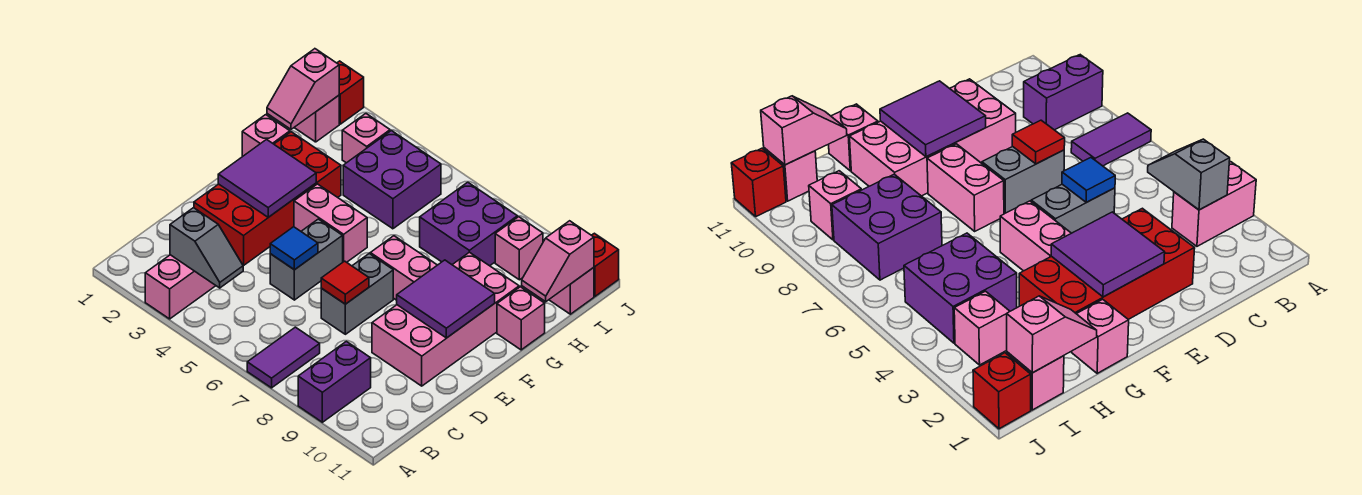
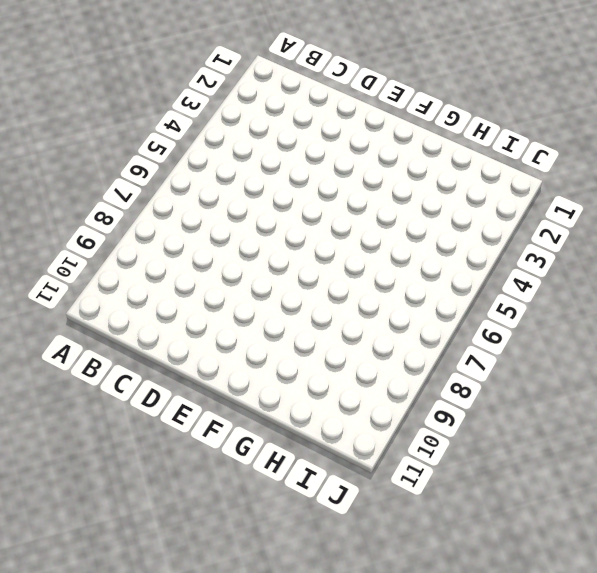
none -> pink 1x2 brick [145,255,216,319]
none -> purple 1x2 tile [247,327,320,388]
none -> purple 1x2 brick [298,341,371,422]

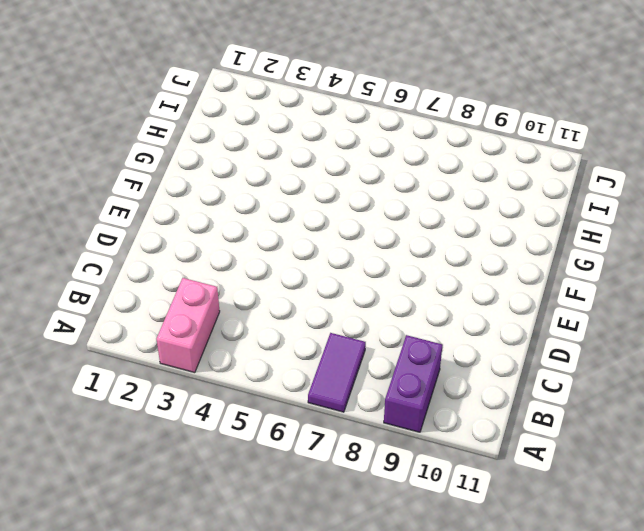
none -> red 2x4 brick [194,132,341,266]
none -> grey 1x2 brick [270,219,343,300]
none -> grey 1x2 brick [321,254,393,334]

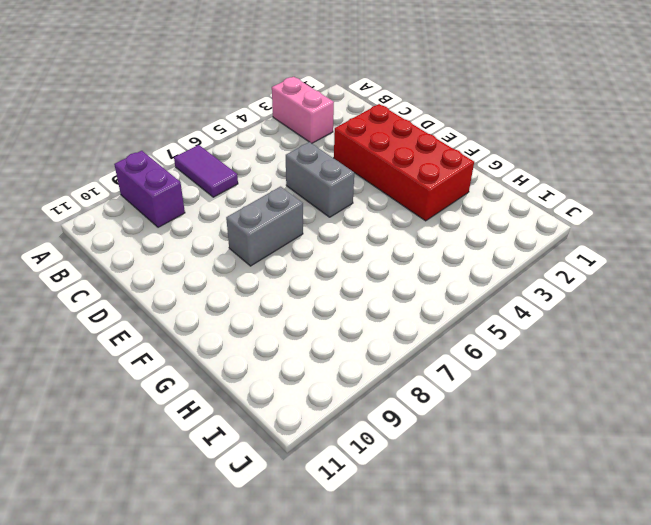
grey 1x2 brick [226,187,303,266] -> grey 1x2 brick turned to [321,254,393,334]
none -> pink 2x4 brick [372,252,519,386]
none -> pink 1x2 brick [294,184,367,262]
none -> pink 1x2 brick [370,236,437,300]

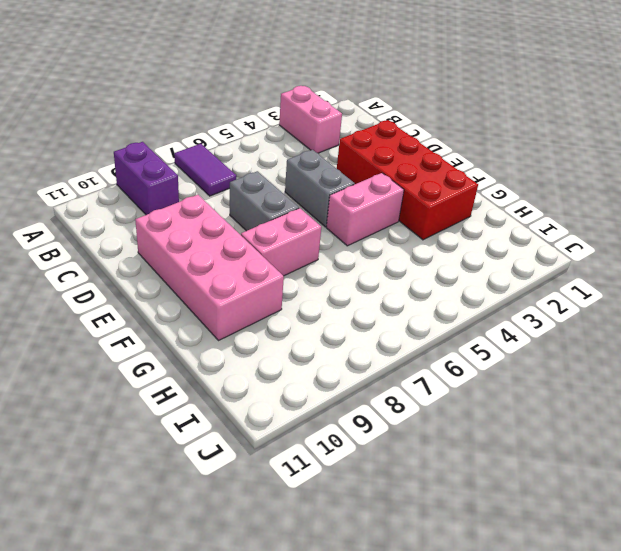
none -> pink 1x1 brick [242,115,290,157]
none -> pink 1x1 brick [497,287,545,350]
none -> purple 2x2 brick [343,131,441,229]

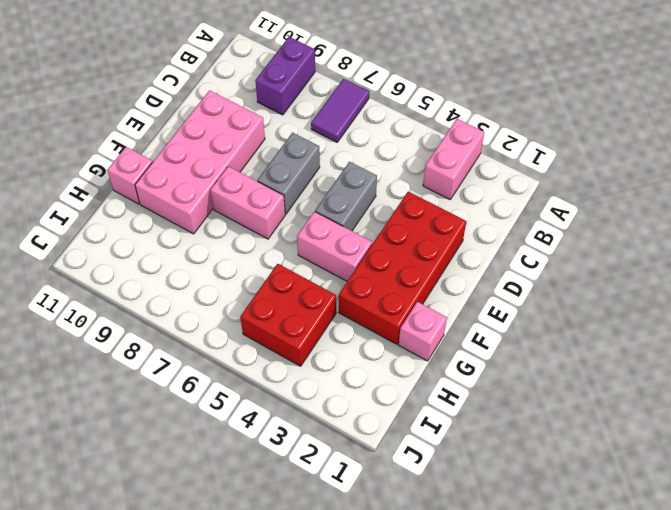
red 2x2 brick [240,264,336,366] -> purple 2x2 brick [343,131,441,229]
none -> purple 2x2 brick [420,182,517,266]
none -> pink 1x1 brick [294,95,339,142]
none -> pink 1x1 brick [342,114,390,163]

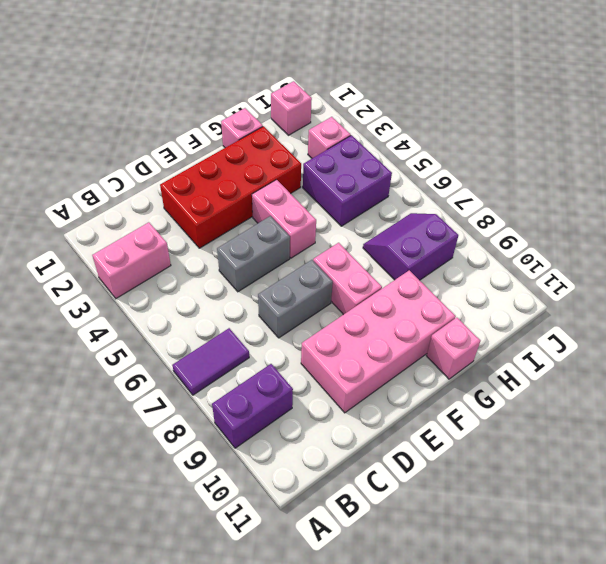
purple 2x2 slope [363,213,458,280] -> purple 2x2 brick [420,182,517,266]
none -> pink 1x1 brick [495,217,543,280]
none -> pink 1x1 brick [549,268,594,314]
none -> red 1x1 brick [337,61,364,124]

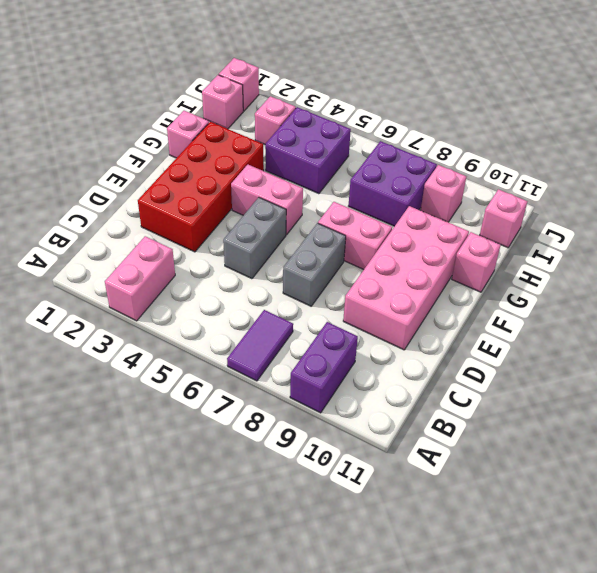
pink 1x1 brick [219,58,259,111] -> red 1x1 brick [337,61,364,124]
none -> red 1x1 brick [592,233,619,296]
none -> grey 1x2 slope [170,208,243,288]
none -> blue 1x1 tile [270,227,318,270]

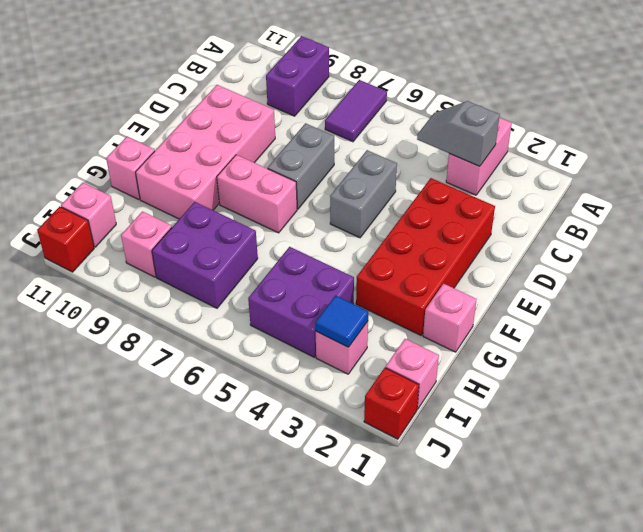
blue 1x1 tile [315,296,368,347] -> blue 1x1 tile moved to [270,227,318,270]
none -> pink 1x2 brick [294,184,367,262]
none -> red 1x1 tile [321,261,369,304]
none -> purple 2x2 tile [218,140,316,217]

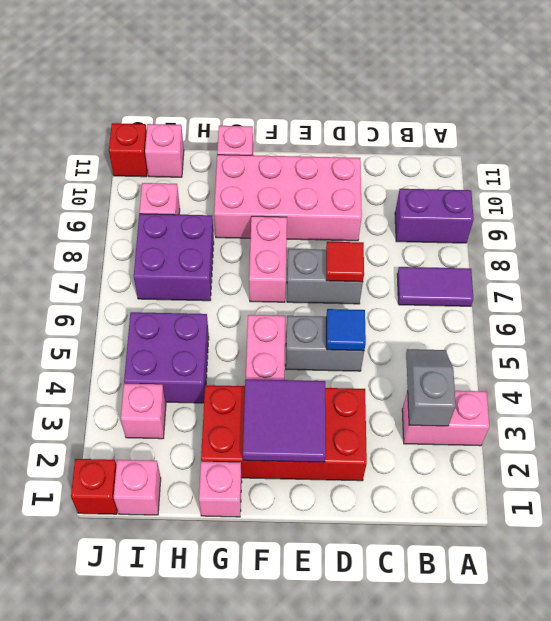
none -> purple 2x2 tile [397,260,495,338]
none -> pink 1x2 slope [267,49,339,129]
none -> pink 1x2 slope [522,221,594,302]

